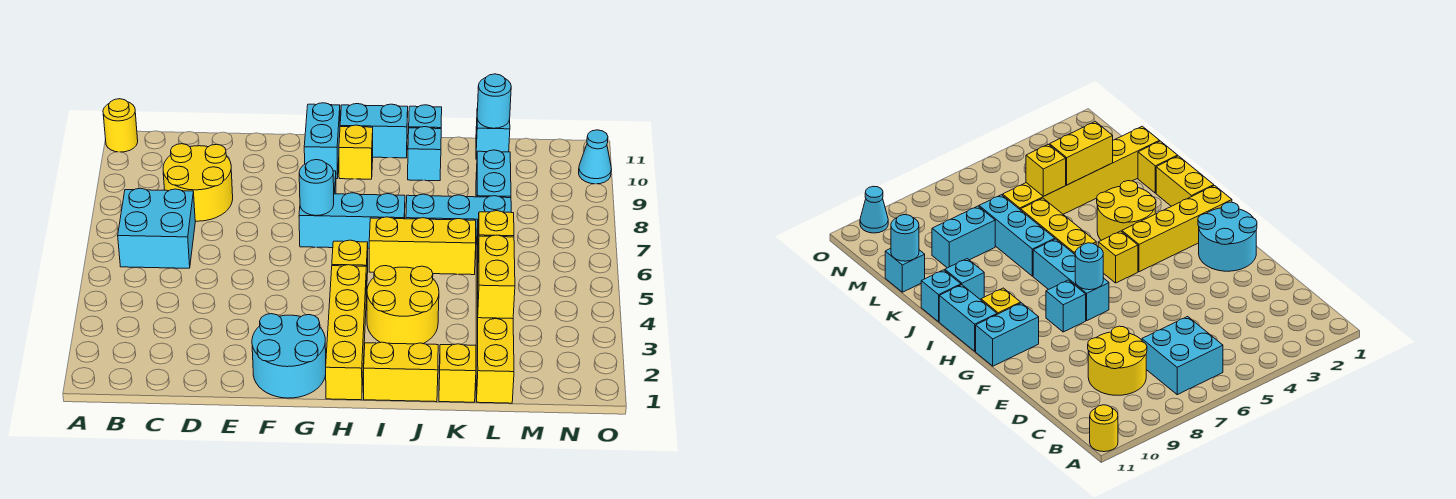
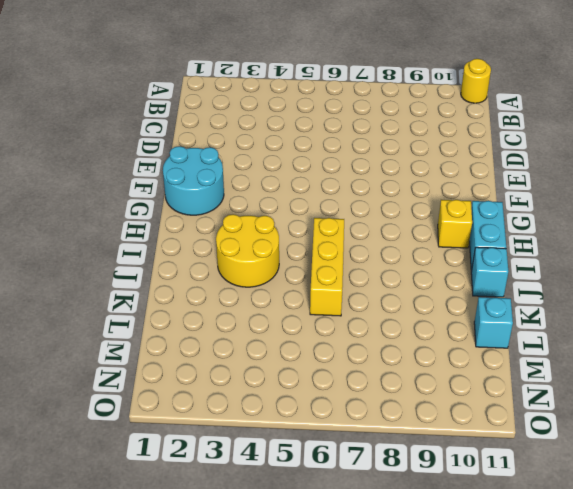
none -> cyan 2x2 brick [118,188,195,268]
none -> yellow 2x2 round brick [163,144,233,221]
none -> cyan 1x3 brick [299,193,405,248]

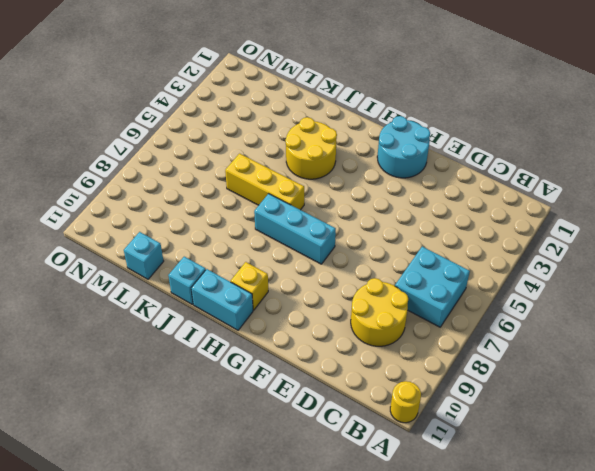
none -> cyan 1x1 brick [1046,280,1086,332]
none -> cyan 1x2 brick [304,103,340,179]
none -> yellow 1x4 brick [326,265,366,400]

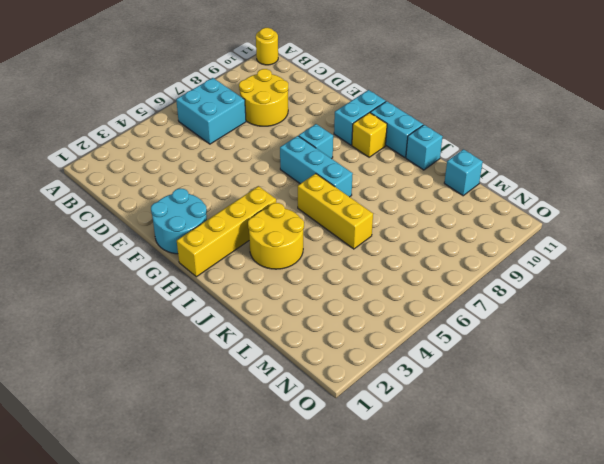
none -> yellow 1x1 brick [332,240,368,296]
none -> yellow 1x2 brick [364,342,438,402]
none -> cyan 1x3 brick [406,194,511,245]

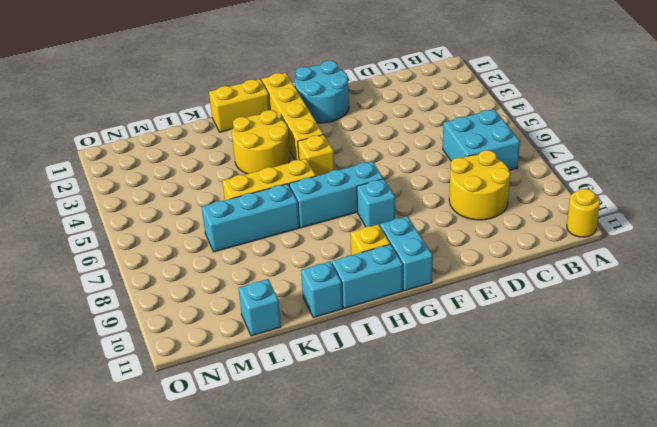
none -> cyan 1x1 brick [408,127,441,181]
none -> yellow 1x1 brick [439,344,476,402]
none -> yellow 1x6 brick [476,221,514,403]

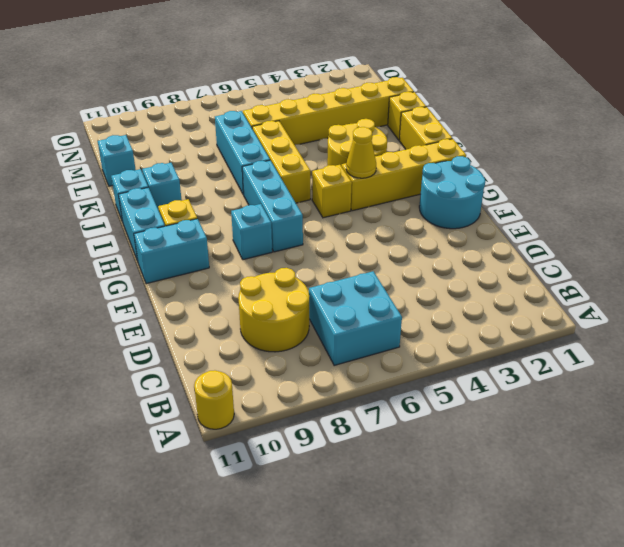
yellow 1x1 cone [346,127,376,178] -> none
none -> cyan 1x2 brick [476,150,511,198]
none -> cyan 1x1 cone [579,130,611,184]
none -> cyan 1x1 round brick [299,160,334,216]

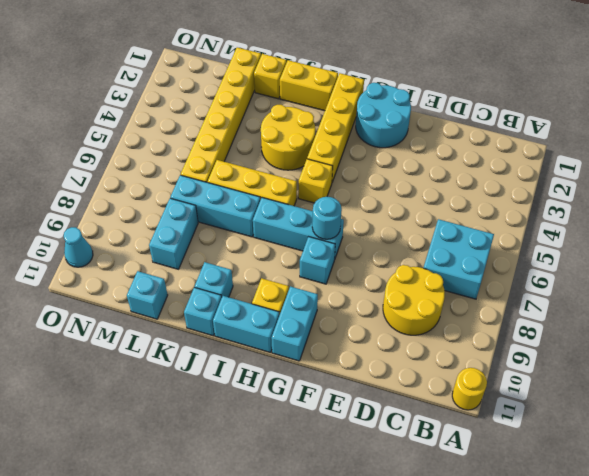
none -> yellow 1x2 brick [478,235,515,319]
none -> yellow 1x1 brick [478,211,514,246]
none -> cyan 1x1 round brick [477,74,511,128]

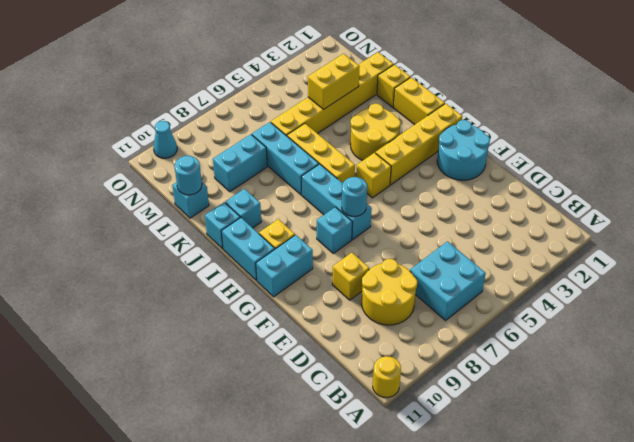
yellow 1x1 brick [332,252,369,300] -> yellow 1x1 brick moved to [478,211,514,246]

